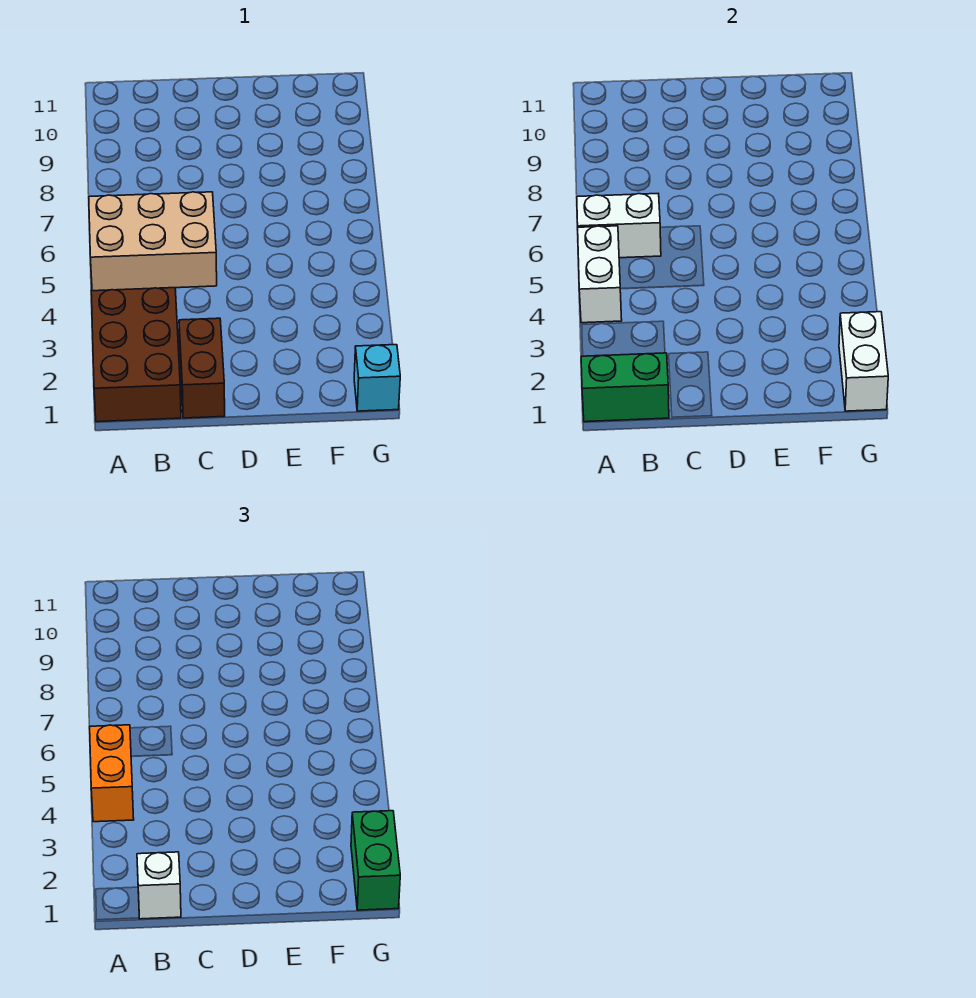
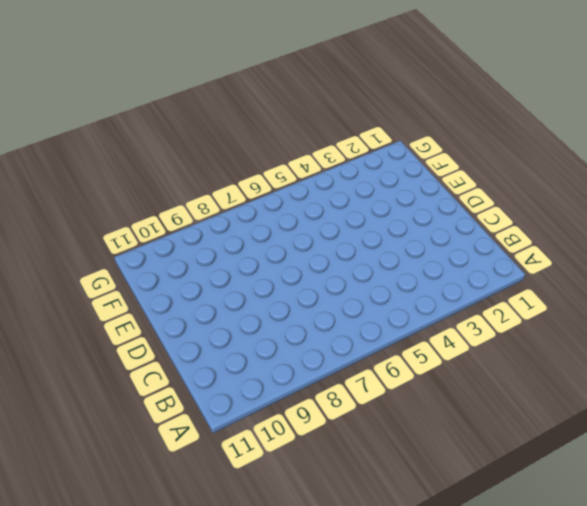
none -> brown 2x3 brick [91,288,181,422]
none -> tan 2x3 brick [89,192,217,291]

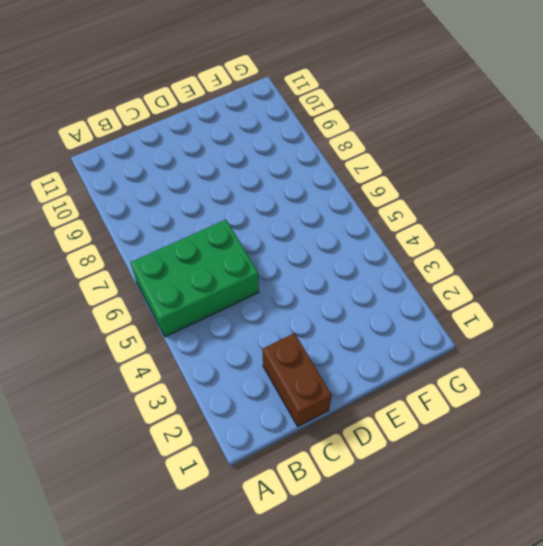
green 2x3 brick [131,220,259,337] -> tan 2x3 brick [89,192,217,291]
none -> brown 2x3 brick [91,288,181,422]
none -> cyan 1x1 brick [354,345,400,411]

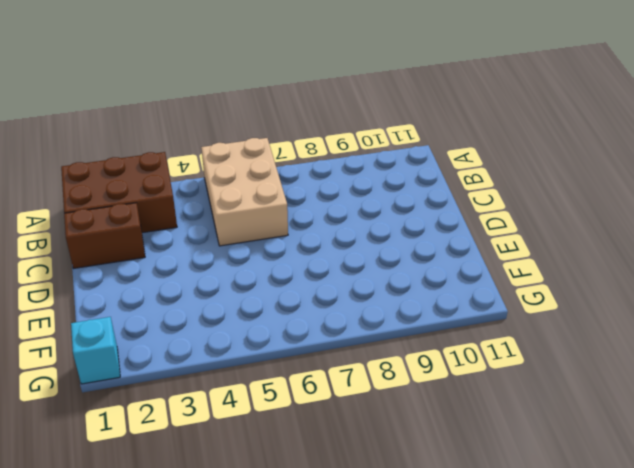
none -> green 1x2 brick [581,353,669,422]
none -> white 1x2 brick [578,226,622,323]

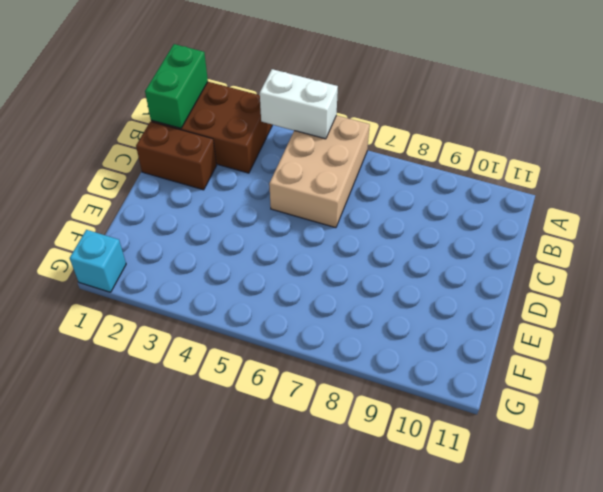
none -> white 1x2 brick [577,194,661,258]
none -> white 1x2 brick [839,312,888,411]

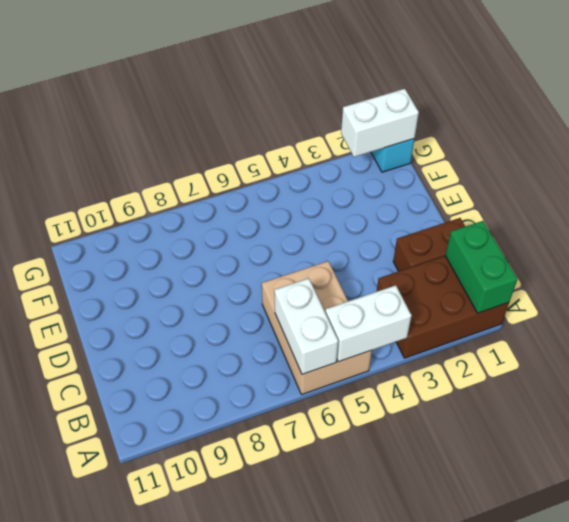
none -> orange 1x2 brick [90,725,134,822]
none -> white 1x1 brick [137,852,181,919]

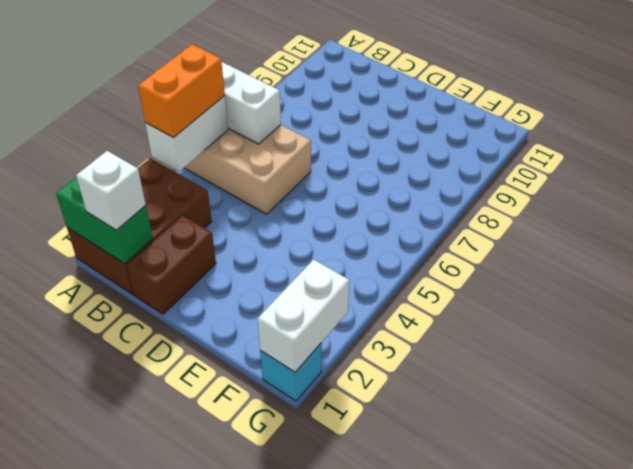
none -> green 1x2 brick [351,811,400,910]

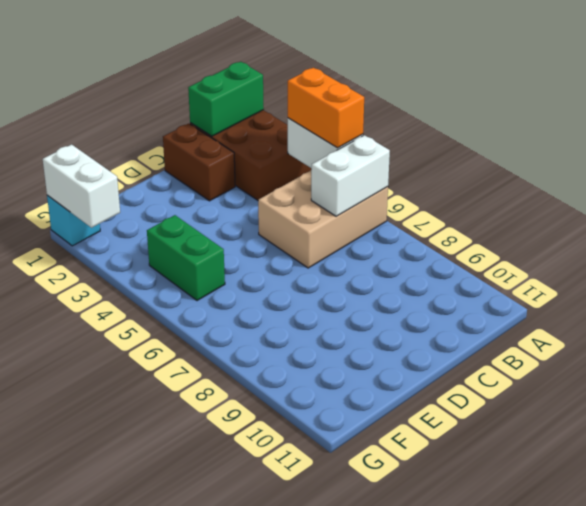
green 1x2 brick [147,215,225,301] -> green 1x2 brick moved to [351,811,400,910]
none -> white 1x1 brick [137,852,181,919]

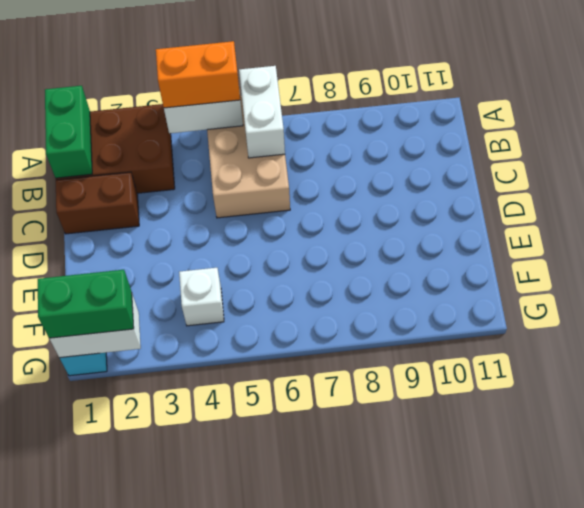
white 1x1 brick [179,268,224,326] -> white 1x1 brick moved to [137,852,181,919]

